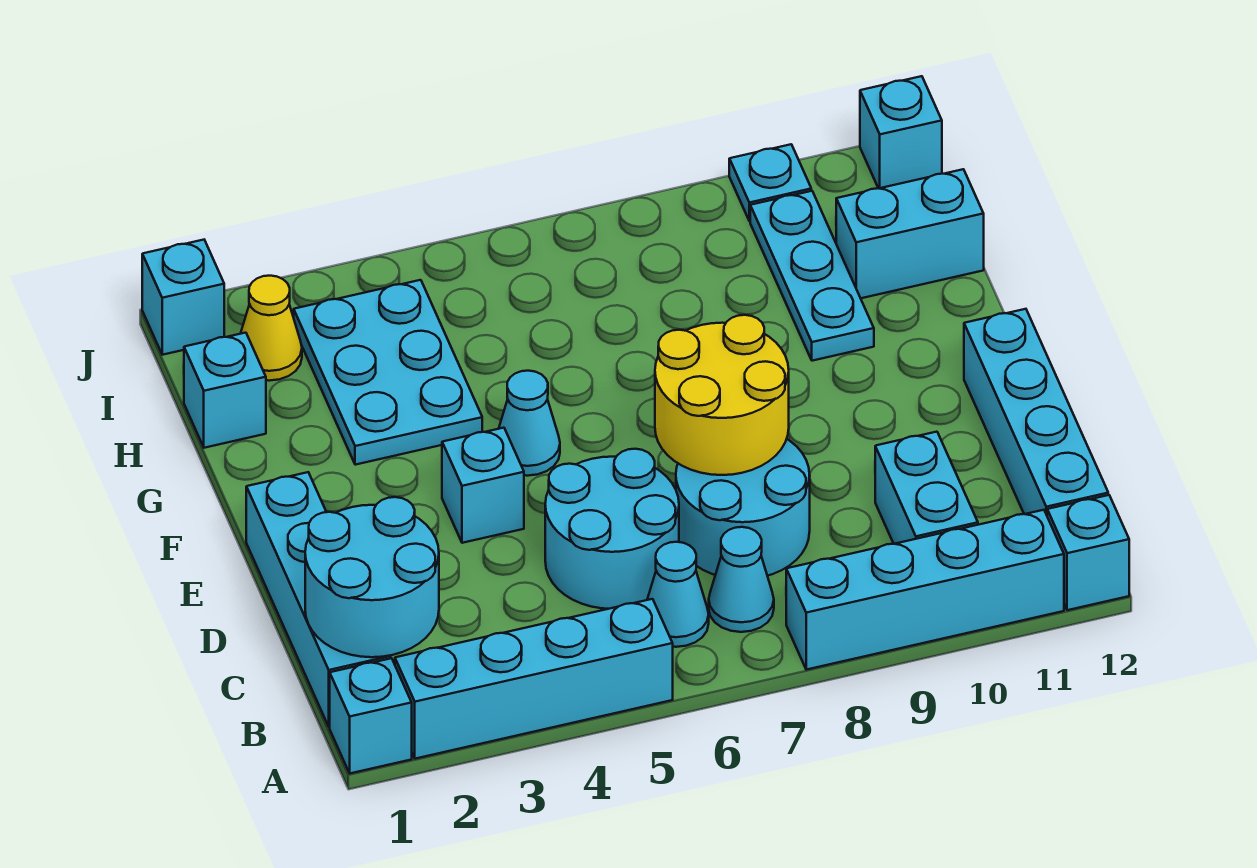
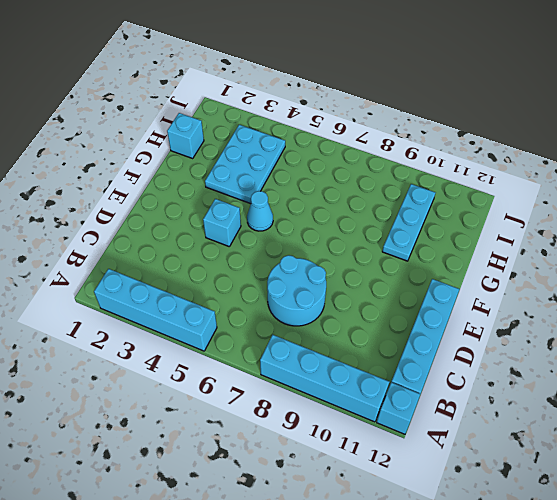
none -> cyan 1x1 brick [330,658,412,773]
none -> cyan 1x4 brick [246,472,391,727]
none -> cyan 1x1 cone [647,542,709,647]

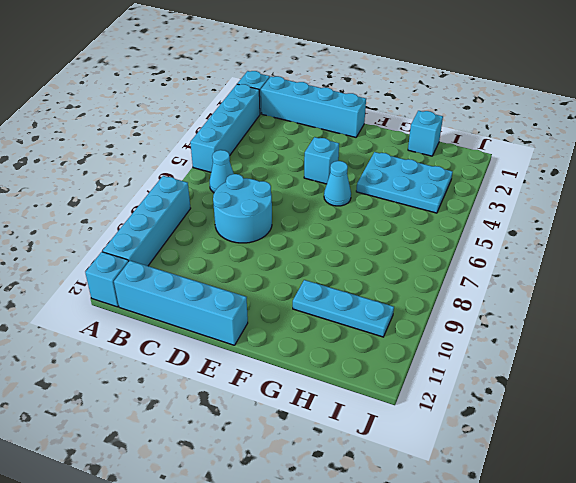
none -> cyan 1x1 cone [709,527,774,632]
none -> cyan 1x2 brick [875,432,978,544]
none -> cyan 2x2 round brick [545,449,679,609]

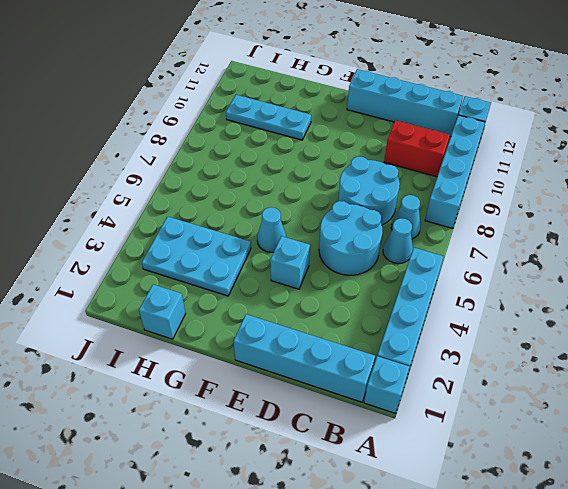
red 1x2 brick [384,120,450,177] -> cyan 1x2 brick [875,432,978,544]
none -> cyan 1x2 brick [836,169,984,298]
none -> yellow 1x1 cone [241,276,302,381]
none -> cyan 1x1 brick [142,240,224,355]

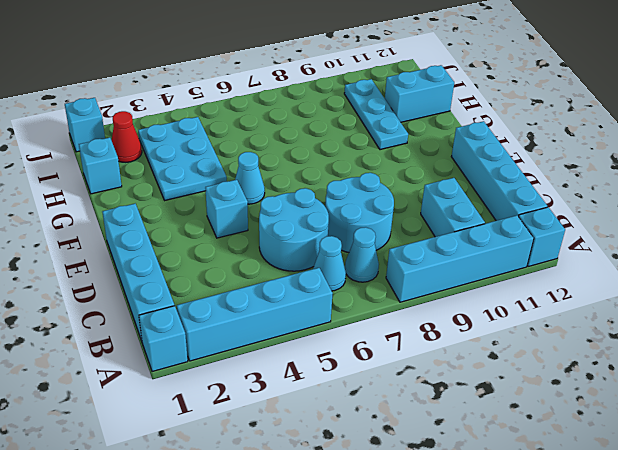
red 1x1 cone [112,111,142,162] -> yellow 1x1 cone [241,276,302,381]
none -> cyan 1x1 plate [729,144,811,221]
none -> cyan 1x1 brick [860,76,942,188]
none -> cyan 2x2 round brick [305,497,439,657]

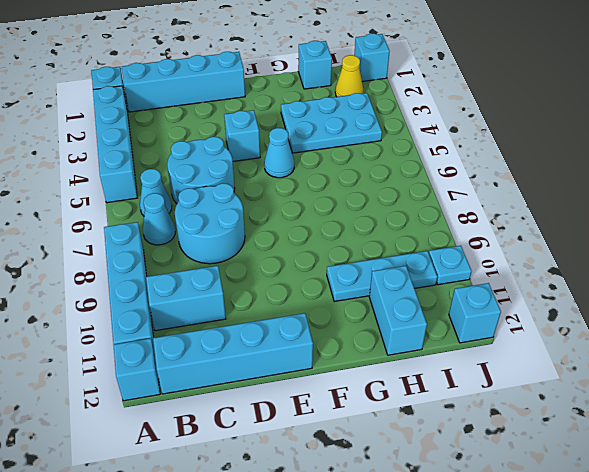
none -> cyan 2x2 round brick [305,497,439,657]
none -> yellow 2x2 round brick [655,315,789,475]

